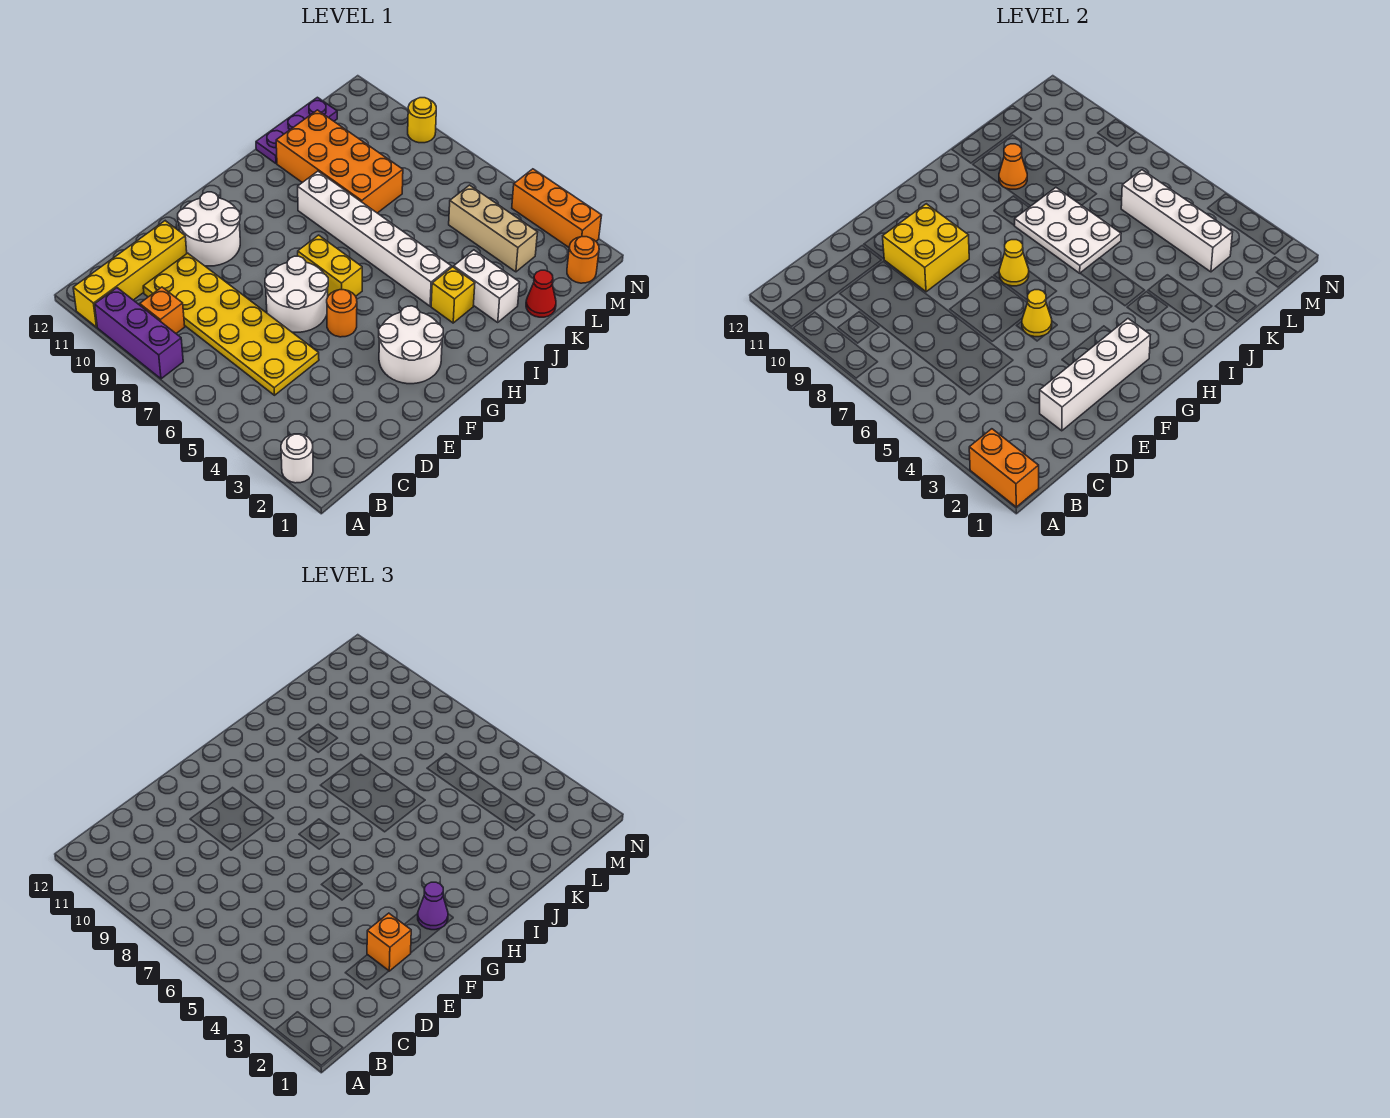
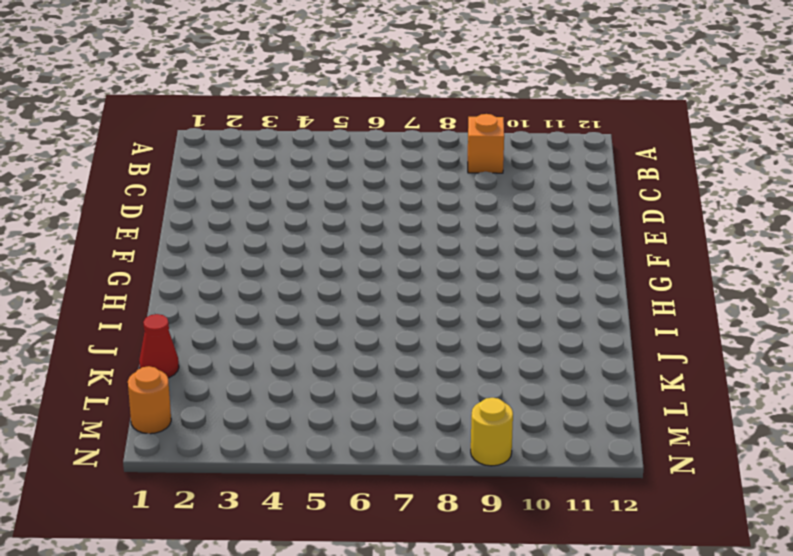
none -> white 1x1 round brick [281,434,313,483]
none -> purple 1x3 brick [95,288,183,379]
none -> yellow 1x4 brick [73,221,187,327]
none -> yellow 2x6 plate [143,253,319,395]

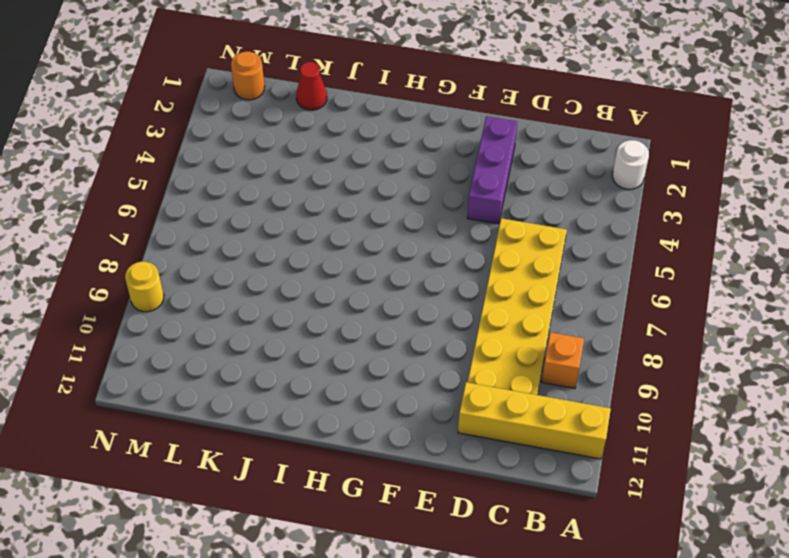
purple 1x3 brick [467,116,517,224] -> purple 1x3 brick moved to [95,288,183,379]
none -> white 2x2 round brick [265,256,328,332]
none -> white 2x2 round brick [178,192,240,266]
none -> white 2x2 round brick [379,306,443,384]
none -> orange 1x1 round brick [327,290,357,337]

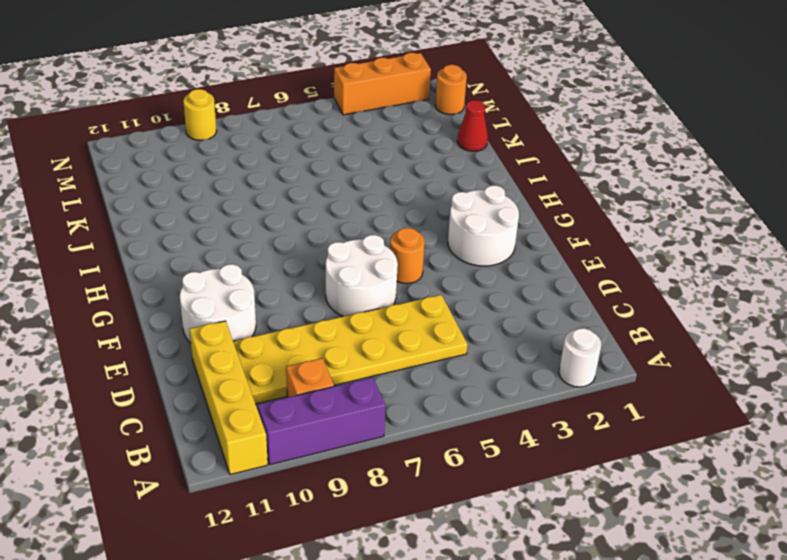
none -> yellow 1x2 brick [298,235,362,296]
none -> yellow 1x1 brick [431,267,475,323]
none -> white 1x6 brick [298,171,452,306]
none -> white 1x2 brick [454,250,520,322]

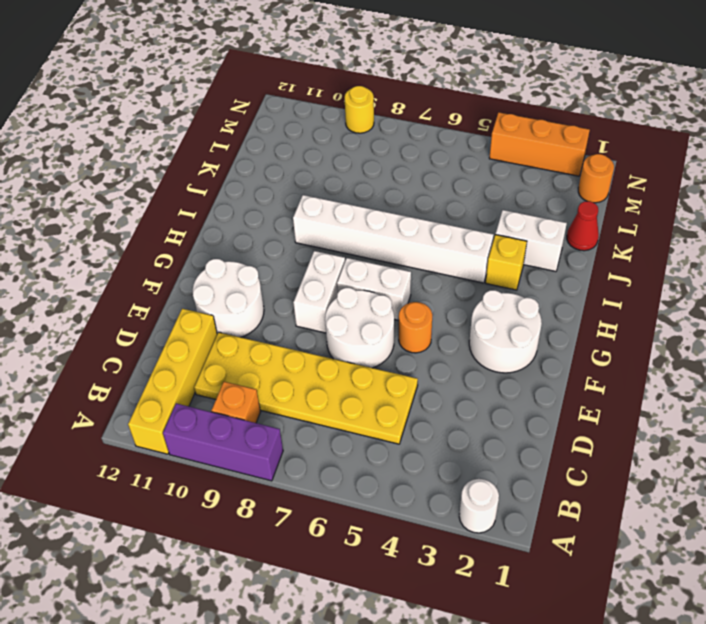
white 1x2 brick [293,251,345,333] -> none
white 1x2 brick [337,258,411,320] -> yellow 1x2 brick [298,235,362,296]
none -> orange 2x4 brick [276,110,403,213]
none -> purple 1x3 plate [256,97,337,163]
none -> tan 1x3 brick [449,185,538,272]
none -> orange 1x2 brick [969,429,1039,507]

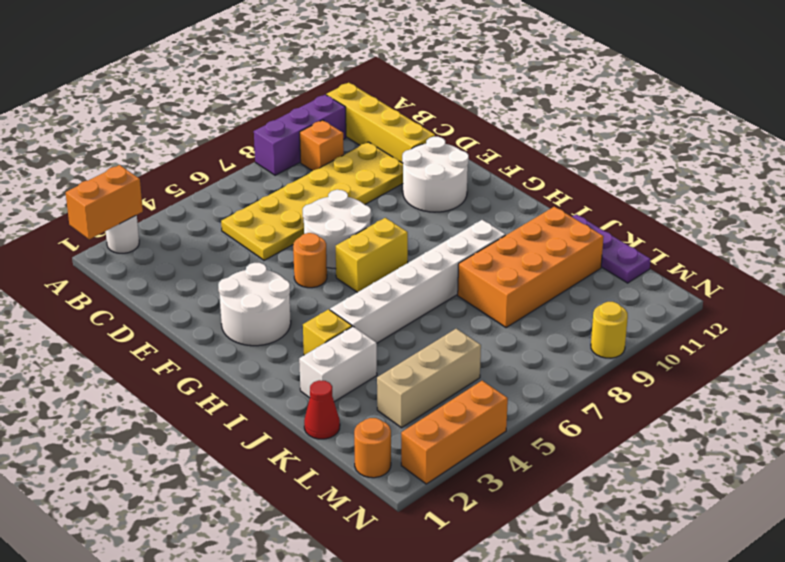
none -> white 1x4 brick [1040,319,1150,431]
none -> yellow 2x2 brick [883,204,969,292]
none -> yellow 1x1 cone [1022,290,1052,337]
none -> yellow 1x1 cone [999,240,1029,286]

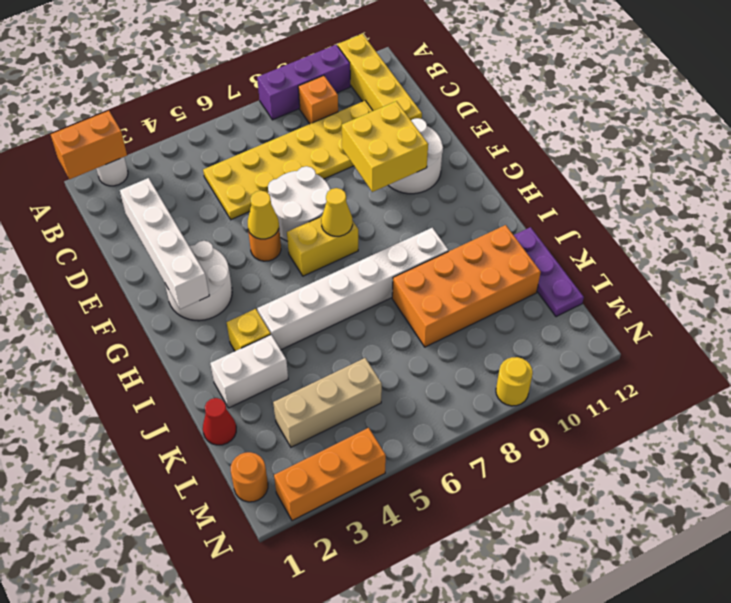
none -> white 2x3 plate [1015,187,1121,273]
none -> orange 1x1 cone [999,144,1027,189]
none -> white 1x4 brick [1121,170,1233,272]
none -> orange 1x1 brick [367,913,411,971]

